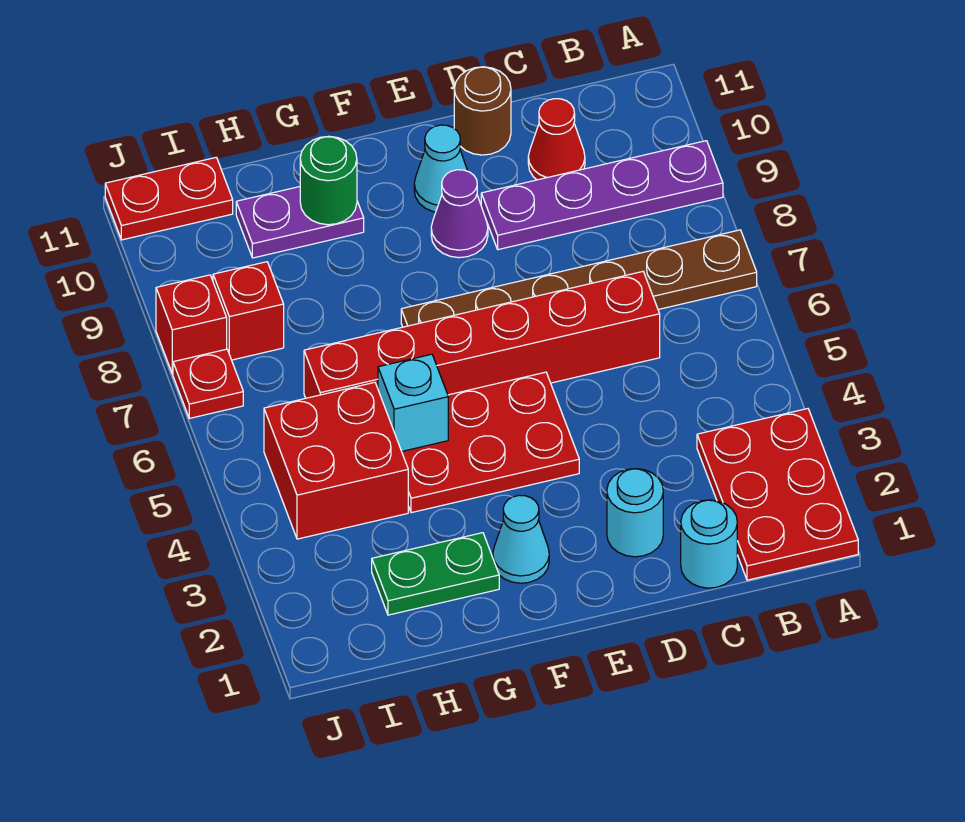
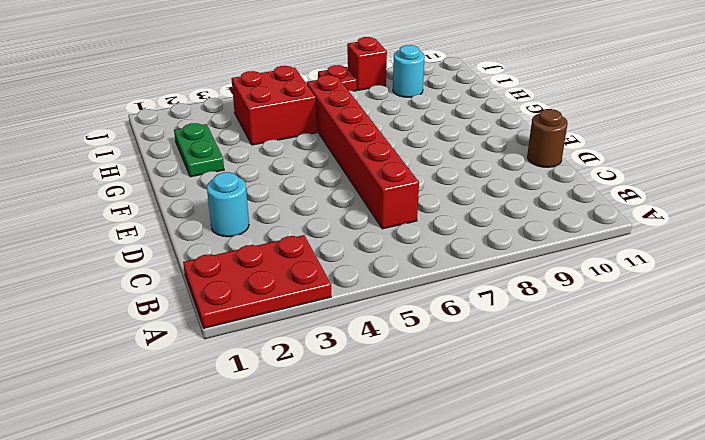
cyan 1x1 round brick [393,45,425,97] -> cyan 1x1 round brick moved to [681,500,737,588]
none -> brown 1x6 plate [401,230,757,327]
none -> purple 1x4 plate [481,141,723,250]
none -> red 1x1 cone [528,99,585,180]

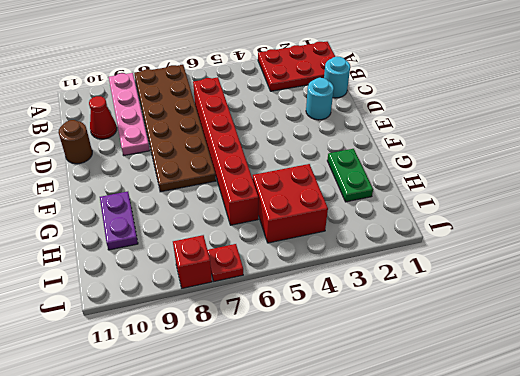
brown 2x6 plate [134,65,216,192] -> brown 1x6 plate [401,230,757,327]
pink 1x4 plate [109,73,150,155] -> purple 1x4 plate [481,141,723,250]
none -> red 2x3 plate [402,372,579,513]
none -> purple 1x1 cone [431,170,488,258]
none -> cyan 1x1 cone [414,125,467,212]

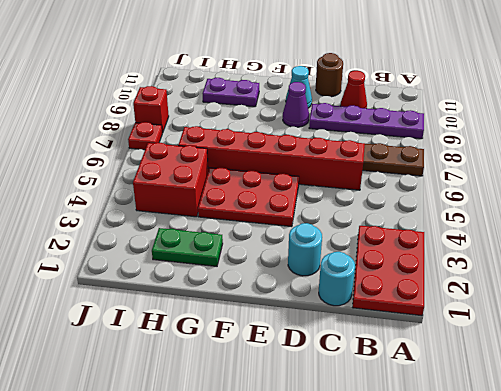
none -> cyan 1x1 cone [493,495,549,583]
none -> red 1x1 brick [213,262,284,360]
none -> red 1x2 plate [105,157,233,240]

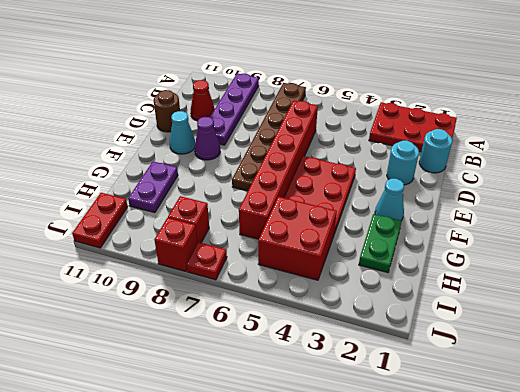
none -> cyan 1x1 brick [378,354,448,451]
none -> green 1x1 round brick [300,136,357,225]

